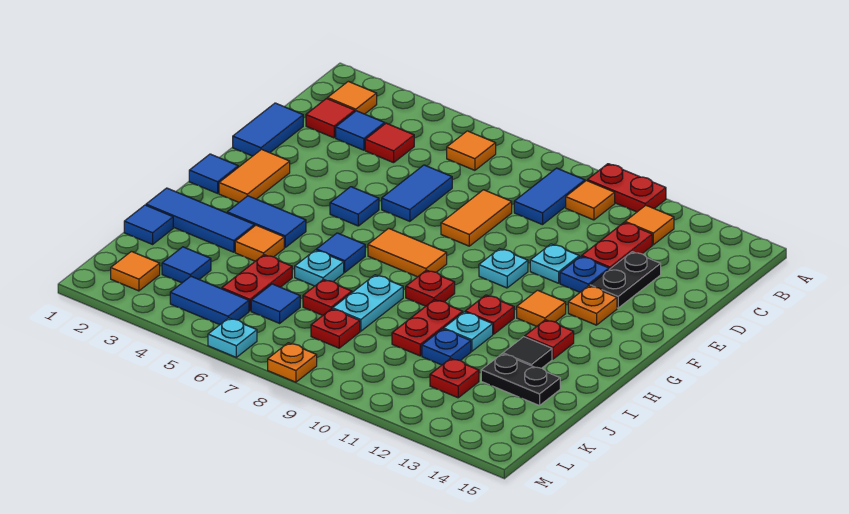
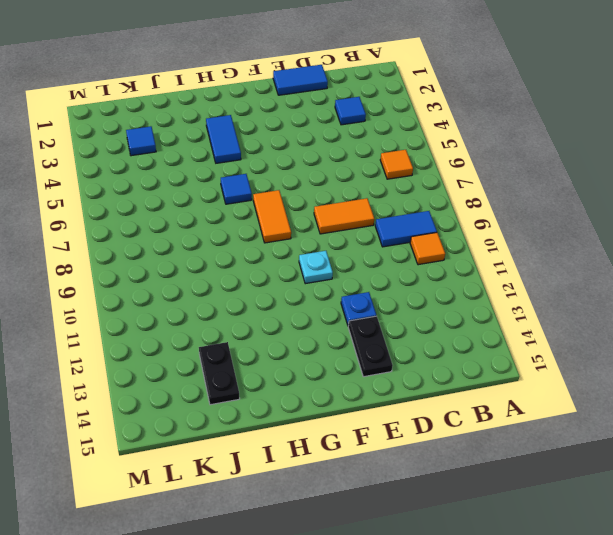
black 1x2 plate [348,316,393,377] -> black 1x2 plate turned to [590,252,661,308]
none -> red 1x2 plate [587,164,666,212]
none -> orange 1x1 tile [328,81,377,114]
none -> orange 1x1 tile [625,205,674,245]
none -> red 1x1 tile [306,98,355,138]

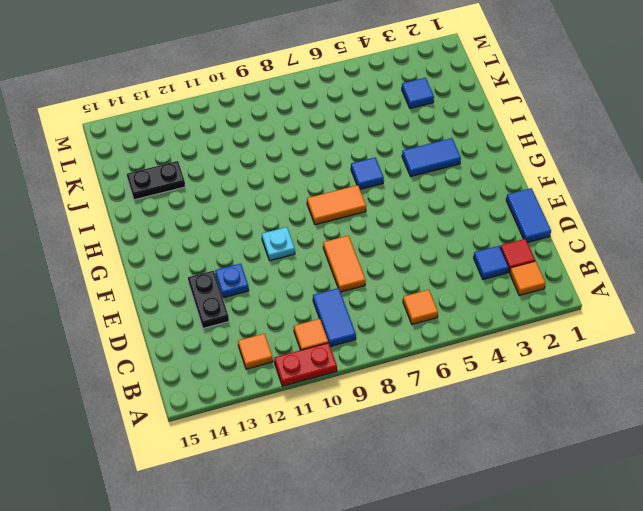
none -> red 1x1 tile [365,123,414,163]
none -> red 1x2 plate [582,222,652,269]
none -> blue 1x2 tile [382,165,452,221]
none -> cyan 1x1 plate [530,244,579,283]

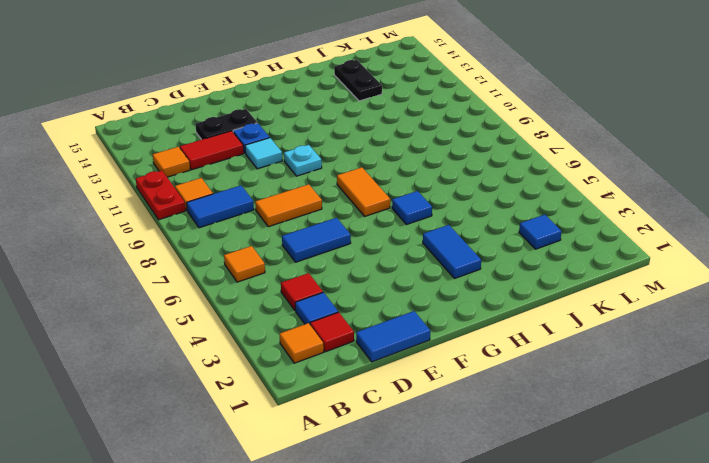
red 1x2 tile [180,131,244,170] -> red 1x2 plate [582,222,652,269]
cyan 1x1 tile [245,138,282,169] -> cyan 1x1 plate [530,244,579,283]
none -> orange 1x2 tile [219,149,290,202]
none -> blue 1x1 tile [330,187,379,226]
none -> orange 1x1 plate [568,286,617,325]
none -> blue 1x1 tile [189,154,238,193]

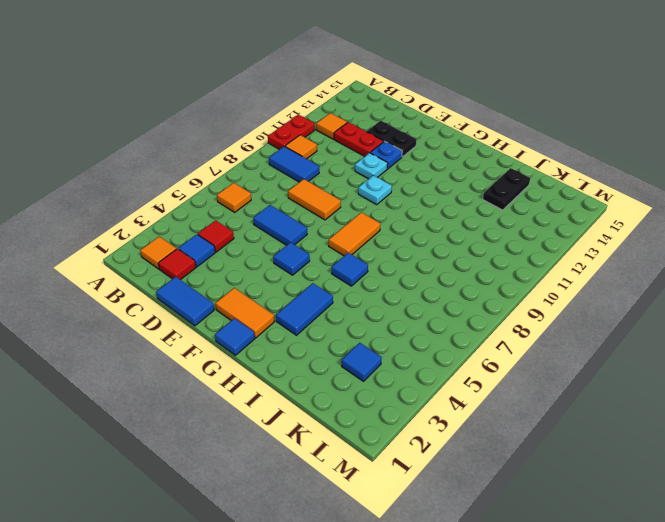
none -> orange 1x1 plate [568,286,617,325]
none -> orange 1x1 tile [517,290,566,326]
none -> red 1x1 plate [406,270,455,306]
none -> red 1x1 plate [465,295,514,334]

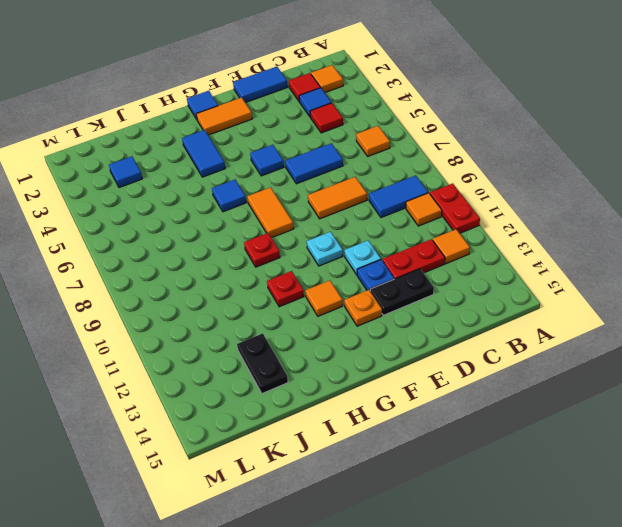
none -> red 1x1 plate [525,320,574,359]
none -> blue 1x3 tile [146,188,254,252]
none -> orange 1x1 tile [235,225,284,261]
none -> cyan 1x1 plate [295,250,344,286]

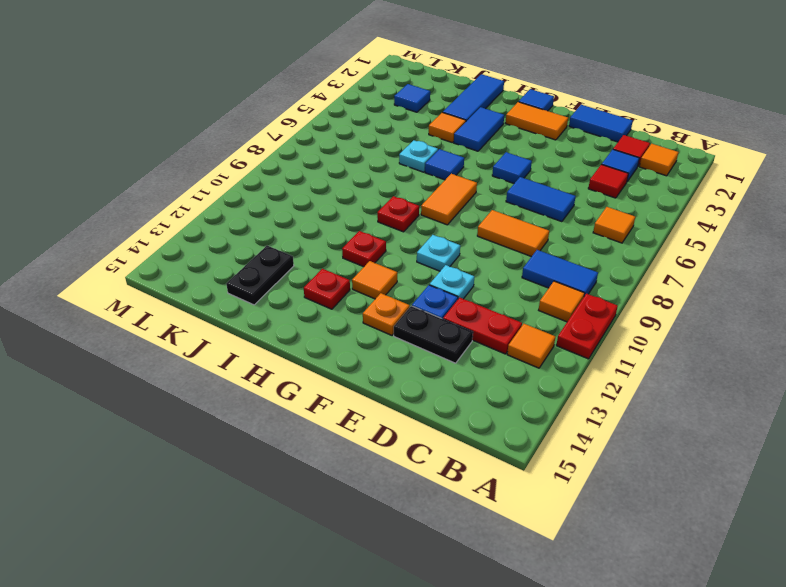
none -> cyan 1x2 plate [333,275,403,331]
none -> red 1x2 plate [392,300,463,356]
none -> cyan 1x1 plate [444,312,493,351]
none -> black 1x1 tile [503,337,552,368]

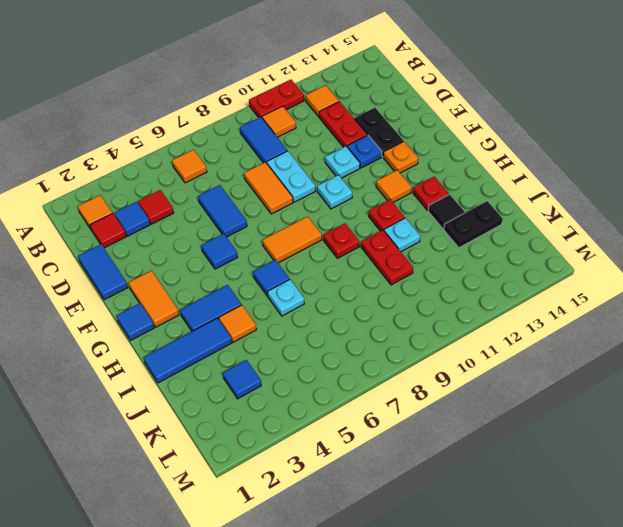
cyan 1x2 plate [267,151,315,202] -> cyan 1x2 plate moved to [333,275,403,331]
none -> blue 1x1 tile [124,205,173,244]
none -> red 1x2 plate [222,255,292,311]
none -> red 1x1 plate [303,279,352,316]
none -> blue 1x1 plate [422,329,471,365]

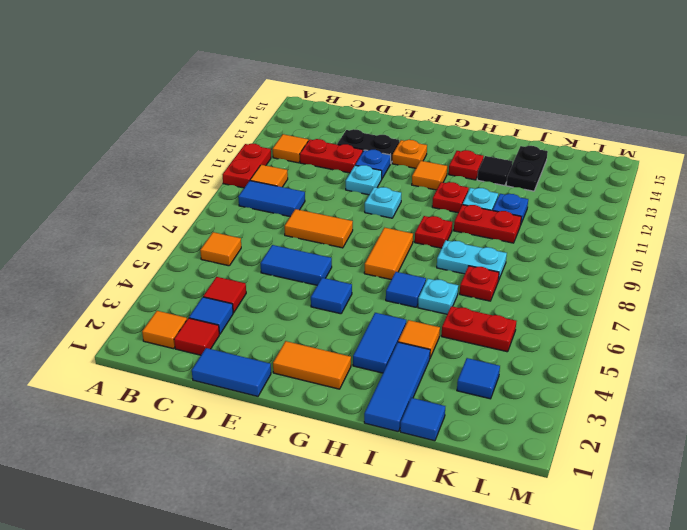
none -> blue 1x1 tile [189,154,238,193]
none -> blue 1x1 tile [251,284,300,323]
none -> red 1x1 plate [311,309,360,348]
none -> red 1x1 plate [430,358,479,398]

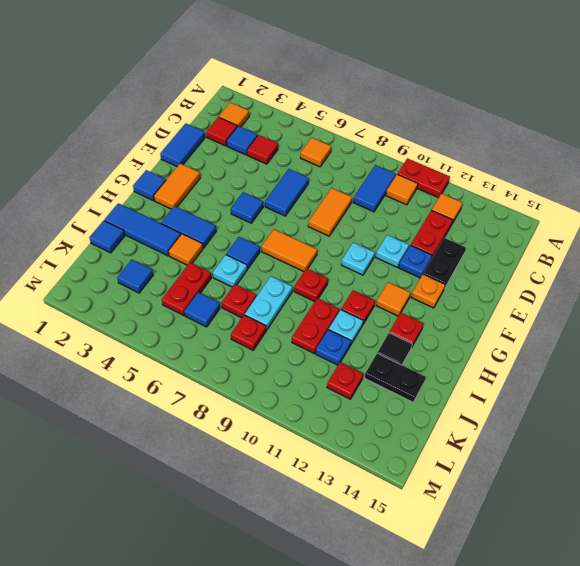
none -> orange 1x1 tile [111,251,160,291]
none -> blue 1x2 tile [170,276,249,325]
none -> cyan 1x1 plate [208,318,257,357]
none -> orange 1x1 plate [268,343,317,382]

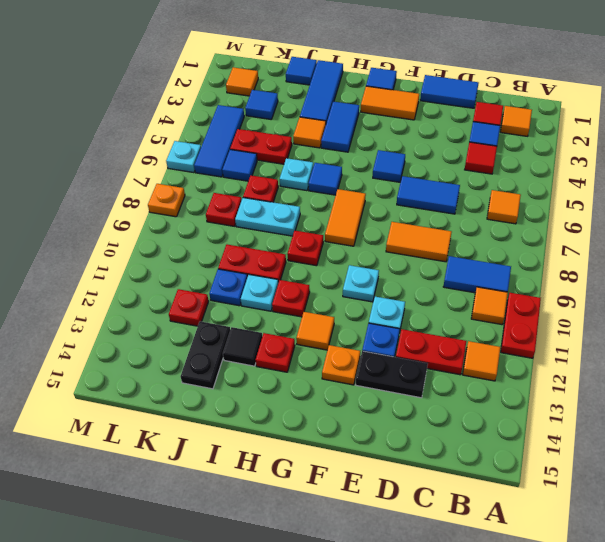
blue 1x3 tile [194,105,244,177] -> blue 1x2 tile [170,276,249,325]

